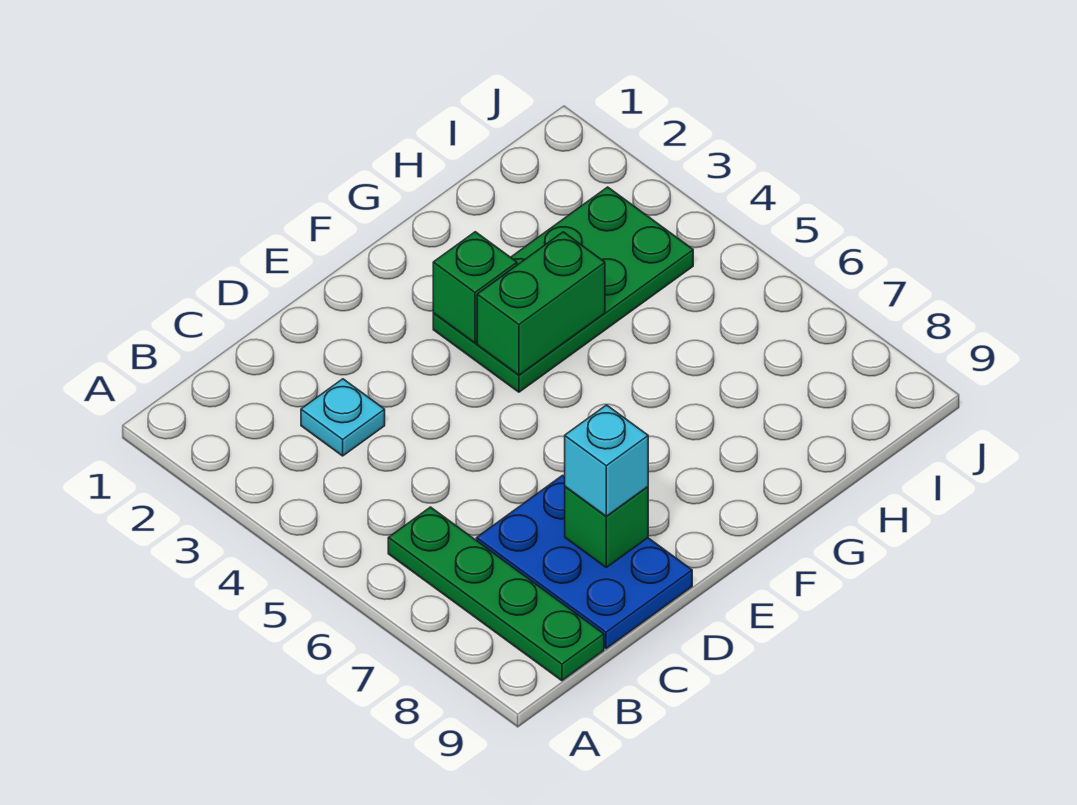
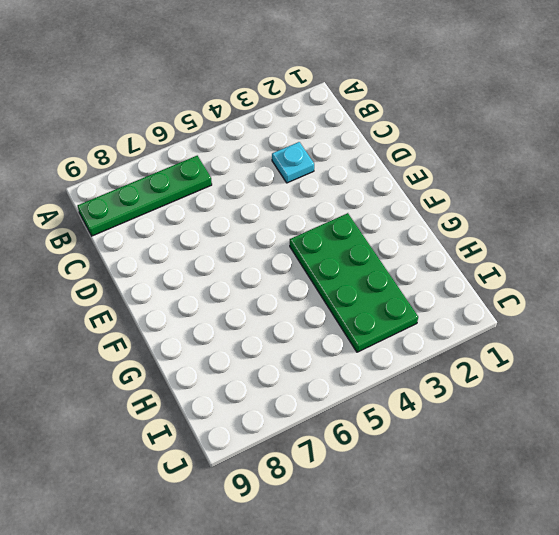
none -> blue 2x3 plate [476,475,692,649]
none -> green 1x1 brick [565,487,648,567]

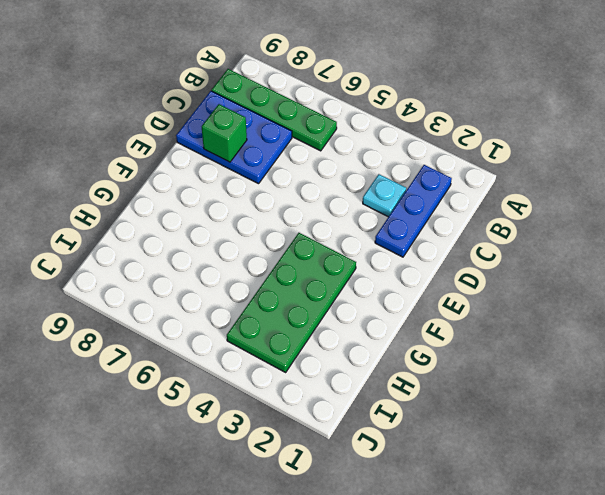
blue 1x3 plate [375,165,452,257] -> none
none -> green 1x1 brick [433,232,517,343]
none -> green 1x2 brick [477,232,605,375]

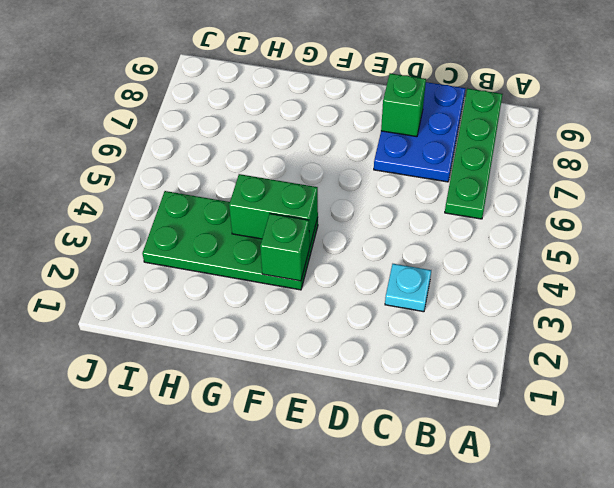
none -> cyan 1x1 brick [565,405,648,516]

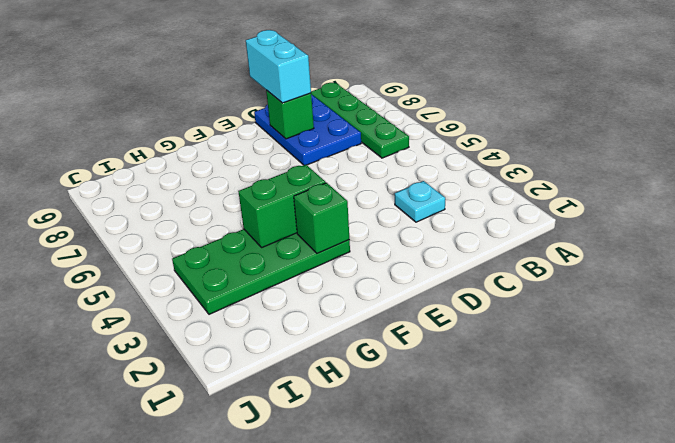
cyan 1x2 brick [246,30,311,103] -> cyan 1x1 brick [565,405,648,516]

